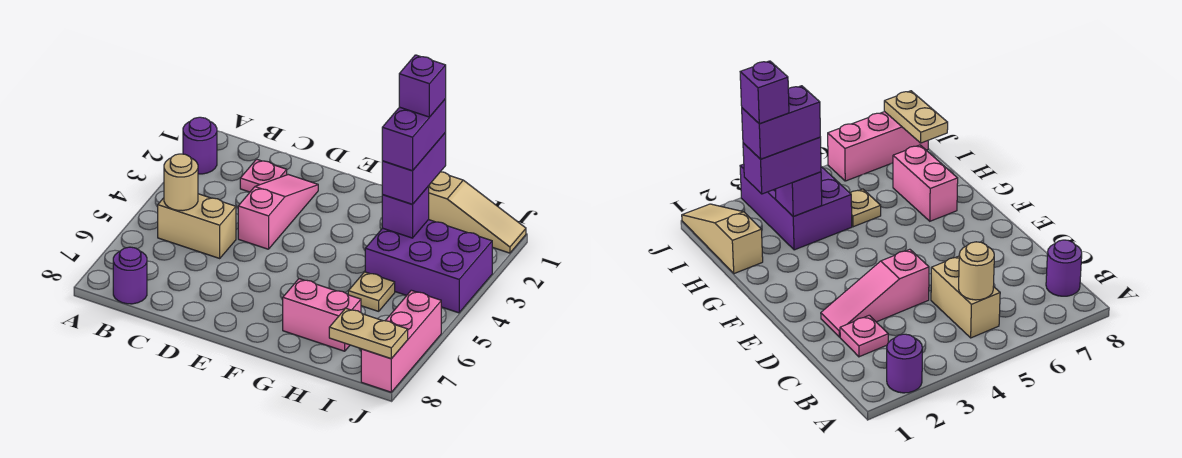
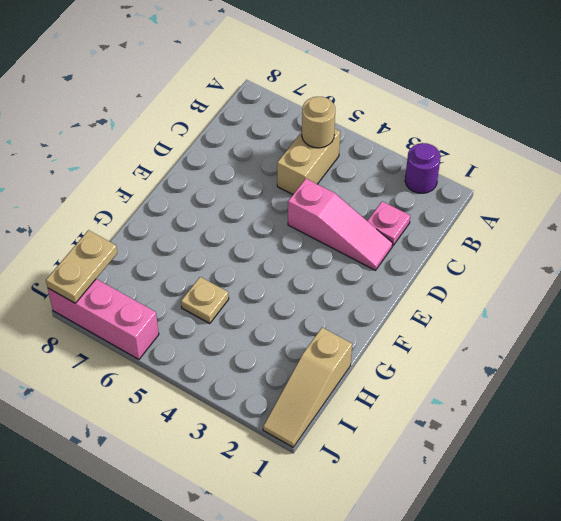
none -> purple 1x1 round brick [113,247,147,304]
none -> pink 1x2 brick [283,279,361,351]
none -> purple 2x3 brick [365,220,492,313]

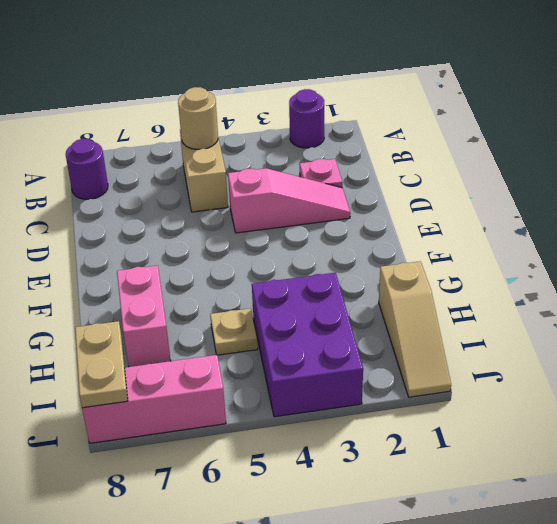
none -> purple 1x1 brick [382,186,429,238]
none -> purple 1x2 brick [382,133,446,204]
none -> purple 1x2 brick [382,99,446,171]

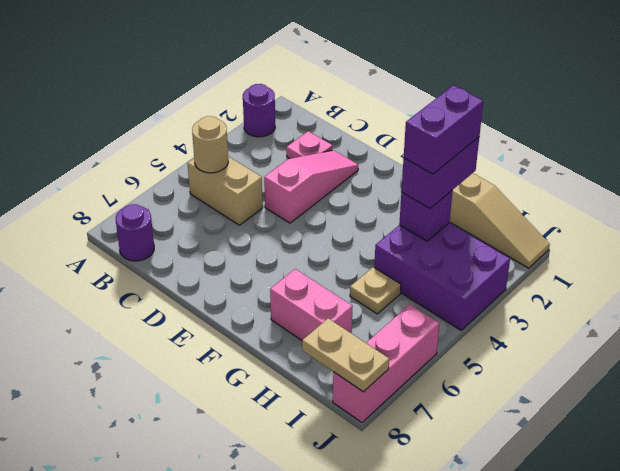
none -> purple 1x1 brick [399,55,446,117]

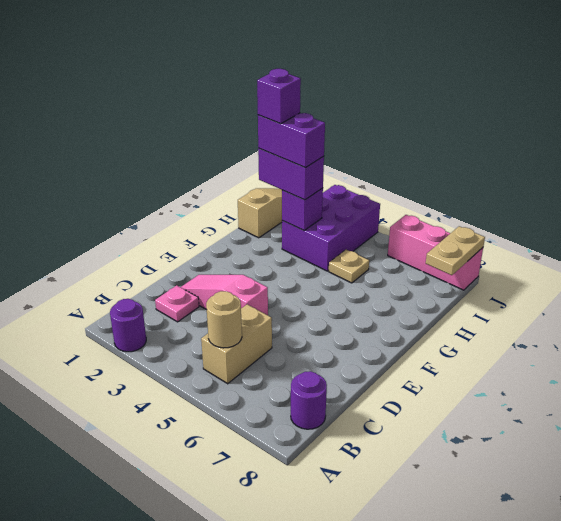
none -> pink 1x2 brick [283,279,361,351]

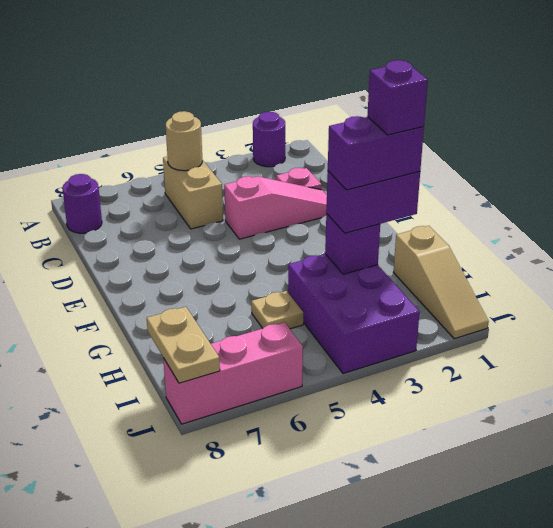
none -> pink 1x2 brick [283,279,361,351]

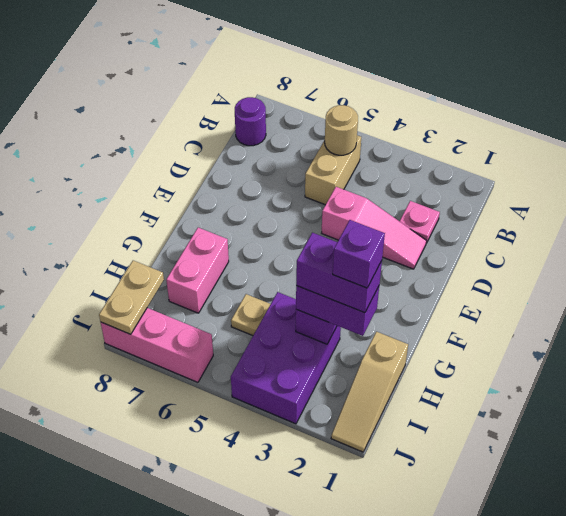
none -> purple 1x1 round brick [183,117,217,174]

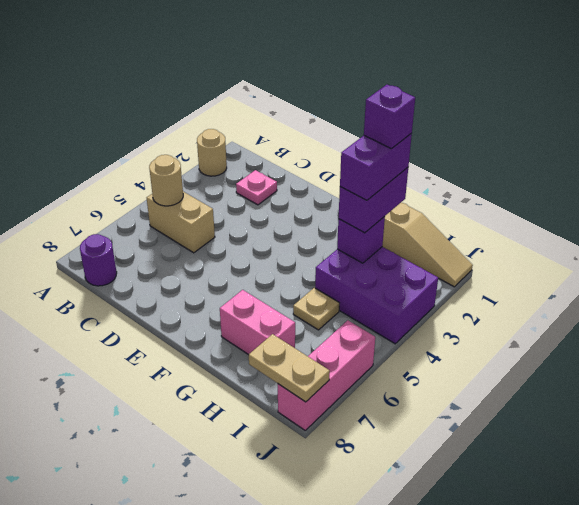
tan 1x1 round brick [197,129,227,176] -> purple 1x1 round brick [183,117,217,174]
none -> pink 1x3 slope [238,175,318,249]

